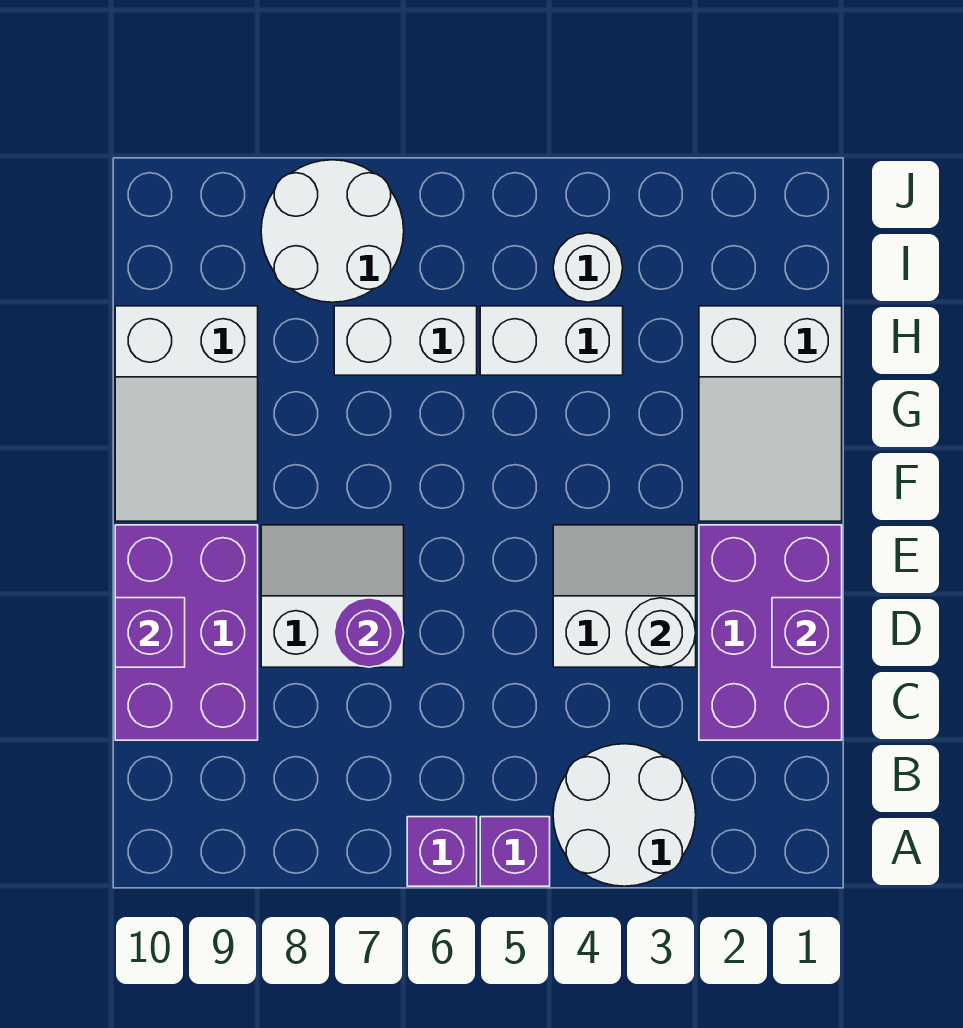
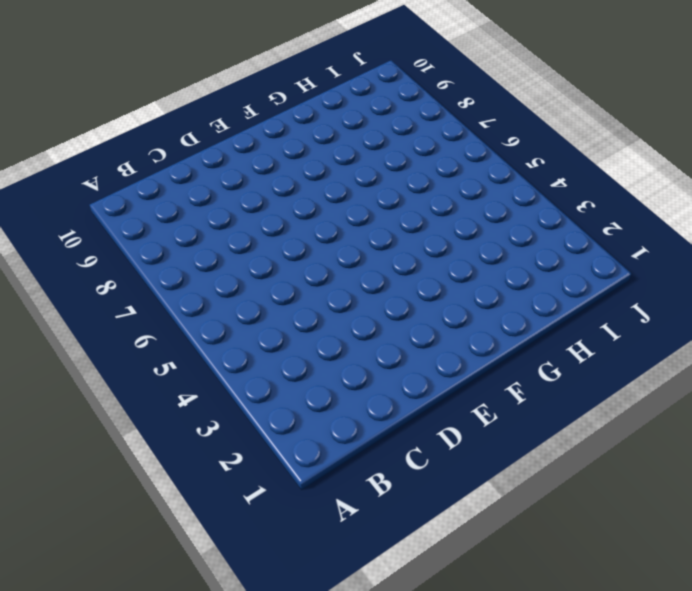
none -> white 2x2 round brick [553,744,696,886]
none -> purple 1x1 brick [480,817,550,886]
none -> purple 1x1 brick [407,817,477,886]

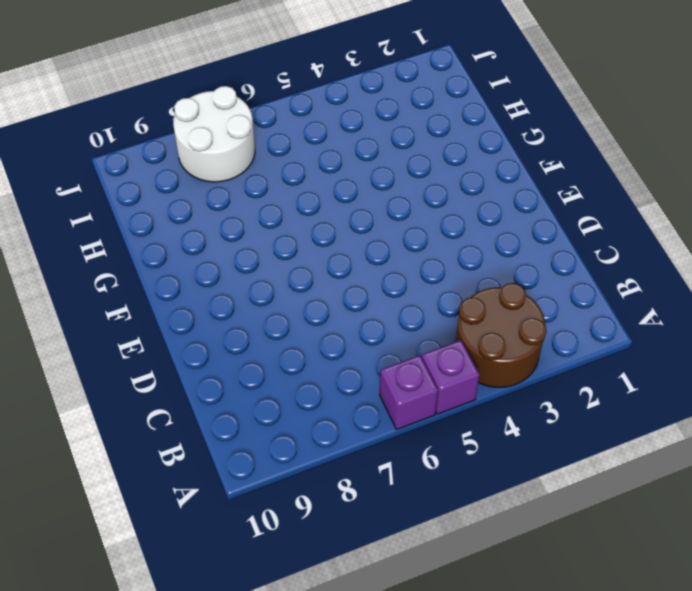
brown 2x2 round brick [456,283,547,387] -> white 2x2 round brick [553,744,696,886]
none -> purple 2x3 brick [699,525,842,740]
none -> purple 2x3 brick [115,525,258,740]
none -> white 2x2 slope [553,525,696,667]

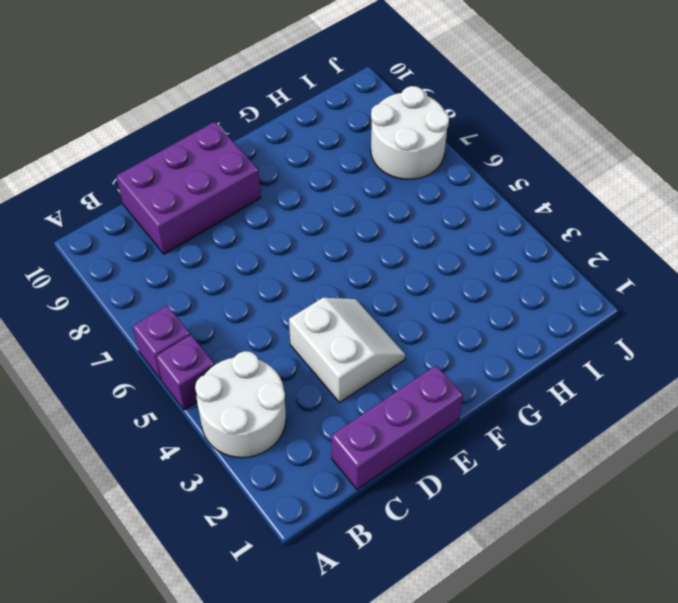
purple 1x3 brick [331,365,463,490] -> purple 2x3 brick [699,525,842,740]
none -> white 2x2 slope [261,525,404,667]
none -> white 2x3 slope [699,306,842,521]
none -> white 2x3 slope [115,306,258,521]

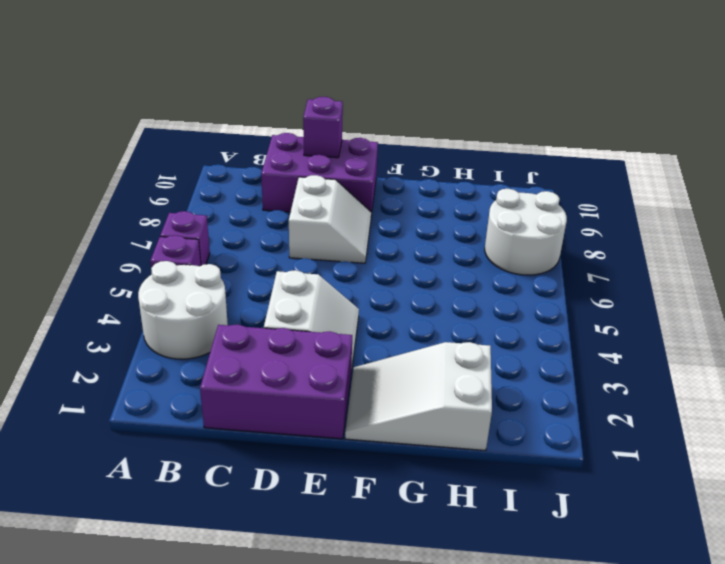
none -> white 2x3 slope [115,306,258,521]
none -> white 1x2 brick [480,306,623,375]
none -> white 1x2 brick [334,306,477,375]

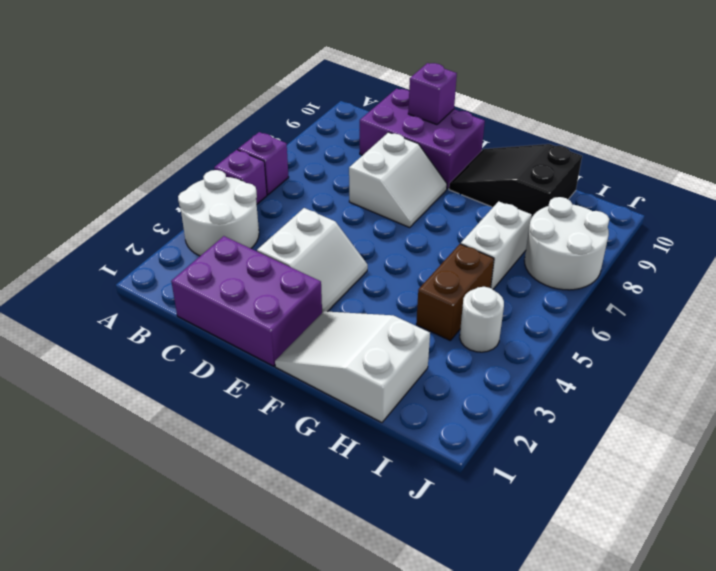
black 2x3 slope [449,144,582,218] -> white 2x3 slope [115,306,258,521]
brown 1x2 brick [416,244,494,340] -> white 1x2 brick [480,306,623,375]
none -> purple 1x1 brick [772,598,842,667]
none -> white 1x1 round brick [626,598,696,667]
none -> purple 1x1 round brick [334,598,404,667]

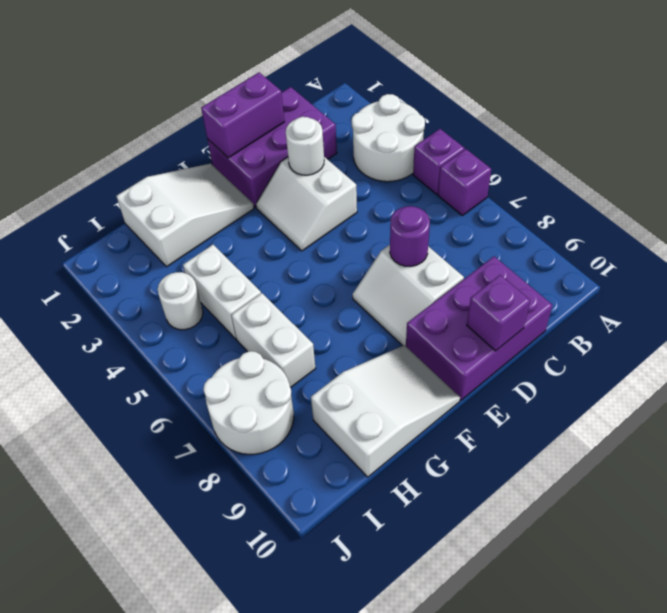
purple 1x2 brick [201,72,284,158] -> purple 1x1 brick [772,598,842,667]

